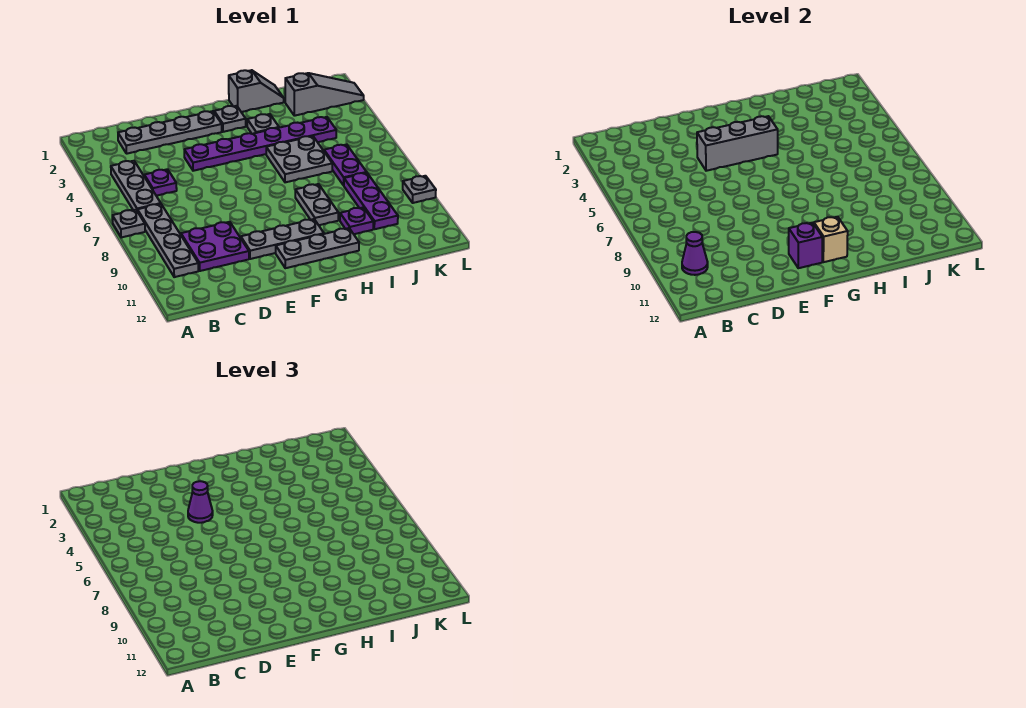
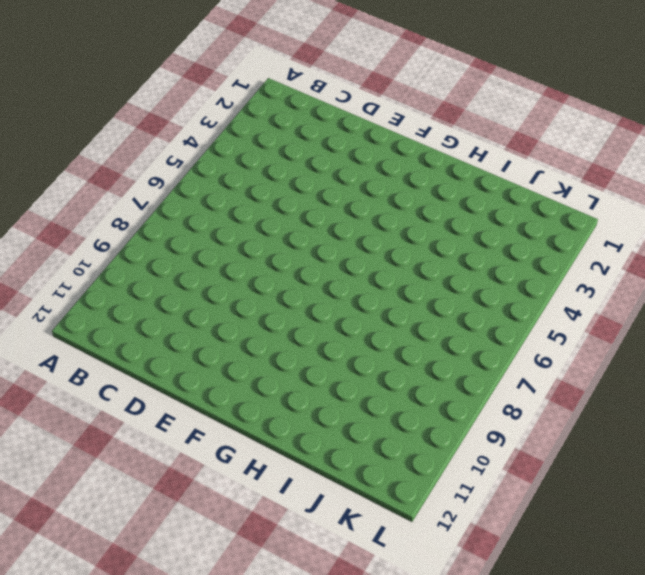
none -> grey 1x1 plate [112,210,145,238]
none -> grey 1x3 plate [111,161,161,210]
none -> grey 1x4 plate [137,204,198,277]

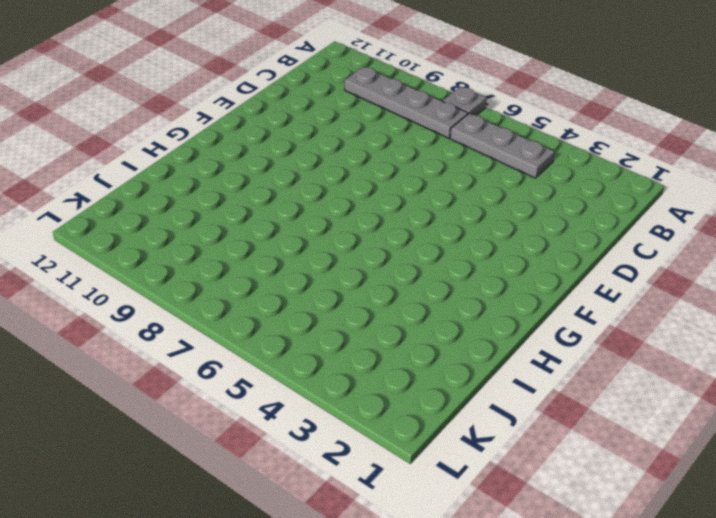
none -> grey 1x4 plate [118,111,222,154]
none -> purple 1x1 plate [144,169,177,196]
none -> purple 2x2 plate [181,222,249,271]

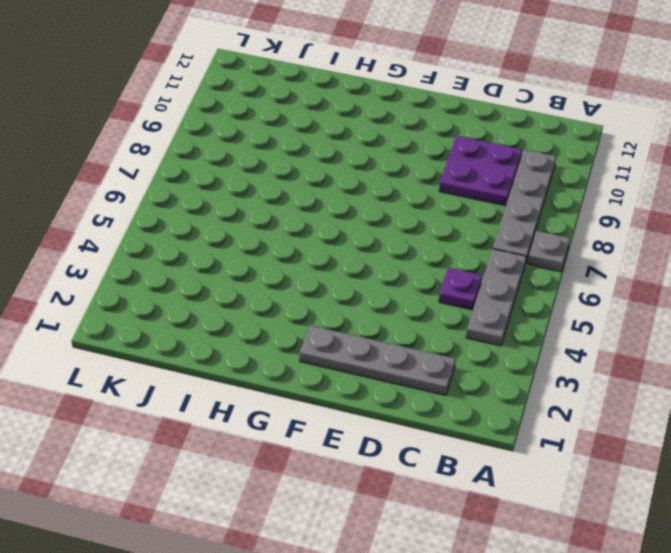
none -> purple 1x6 plate [184,117,336,171]
none -> grey 1x3 plate [241,219,324,259]
none -> grey 1x3 plate [276,228,359,268]

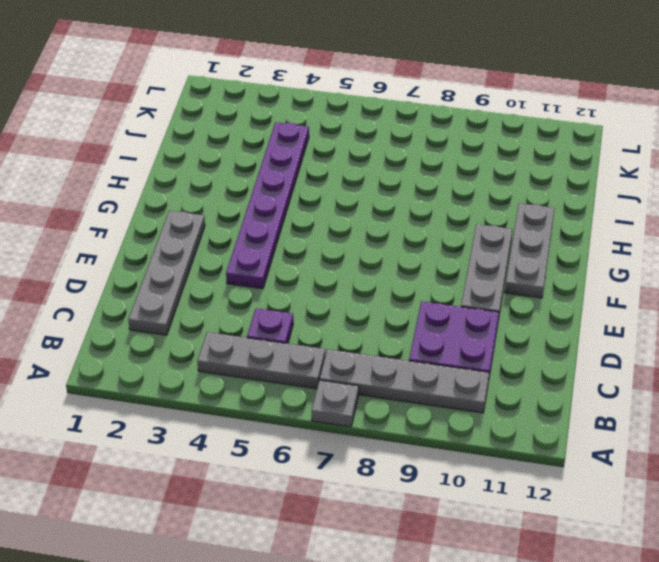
none -> grey 1x1 plate [214,106,246,132]
none -> grey 1x2 slope [229,70,284,112]
none -> grey 1x1 plate [247,114,279,134]

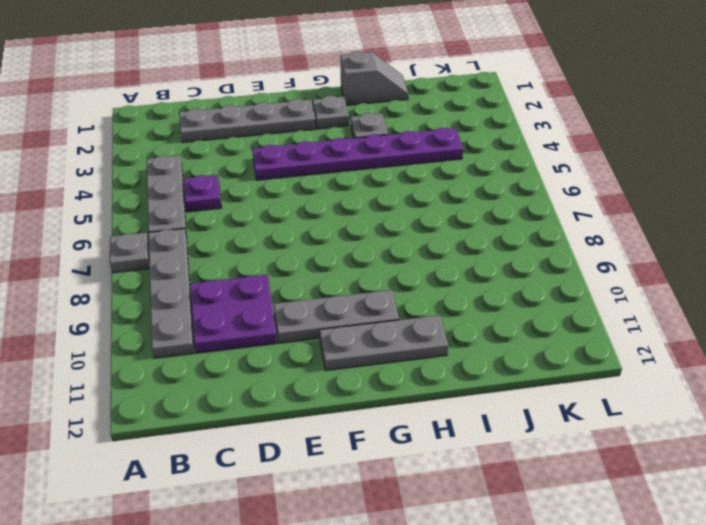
none -> grey 2x2 plate [266,136,332,182]
none -> grey 1x2 plate [295,184,338,225]
none -> purple 1x1 plate [340,208,373,234]

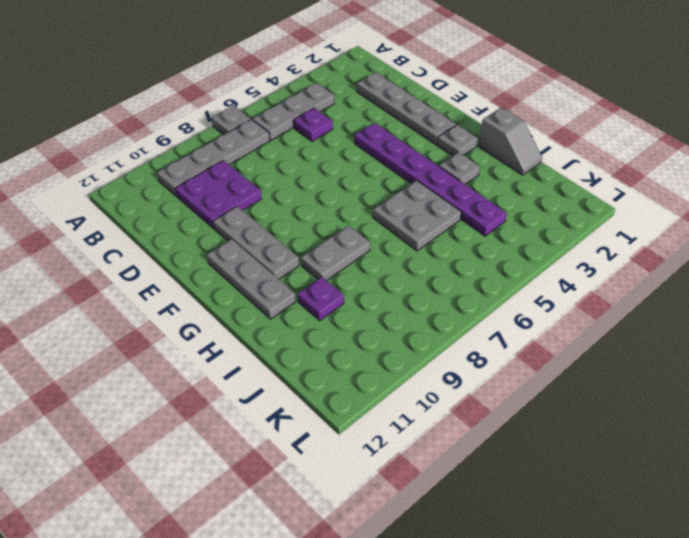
none -> grey 1x3 slope [285,73,364,116]
none -> purple 1x2 plate [324,145,367,185]
none -> purple 1x3 plate [344,173,398,229]

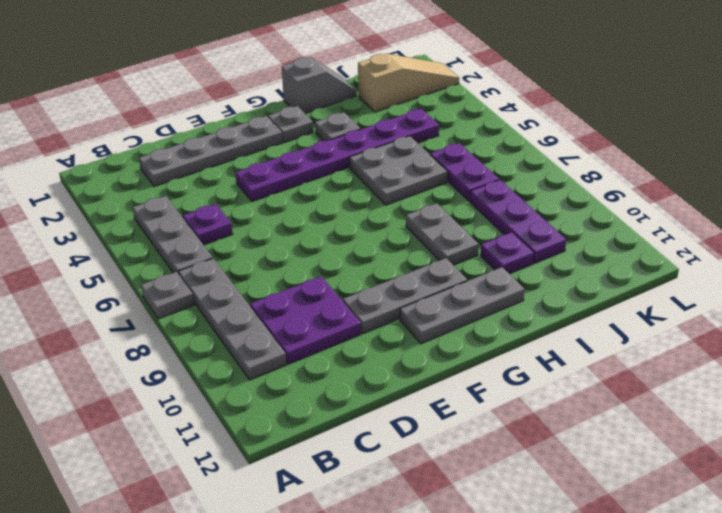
tan 1x3 slope [358,54,459,112] -> grey 1x3 slope [285,73,364,116]
none -> grey 1x1 plate [403,176,436,203]
none -> purple 1x1 cone [682,232,708,275]
none -> grey 1x3 brick [697,116,778,171]

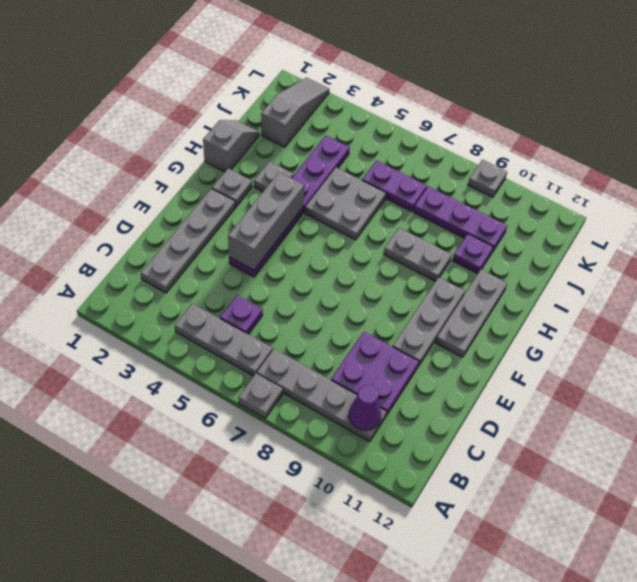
none -> purple 1x1 brick [789,223,822,268]
none -> tan 1x1 brick [814,217,848,262]
none -> purple 1x1 cone [188,481,213,523]

